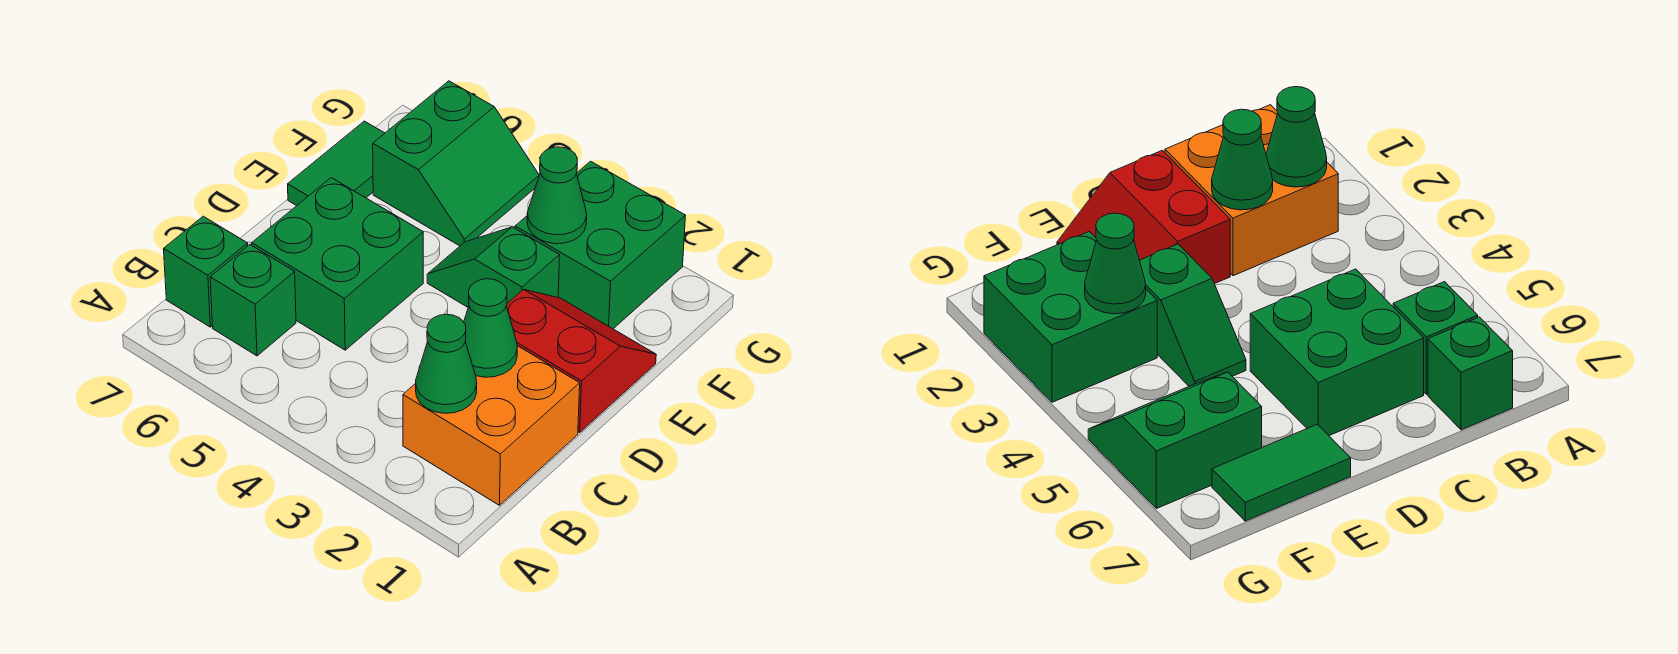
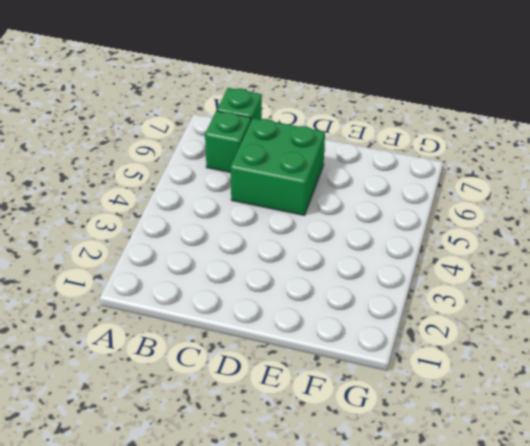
none -> orange 2x2 brick [403,346,580,505]
none -> red 2x2 slope [507,289,656,432]
none -> green 1x2 slope [427,227,560,307]

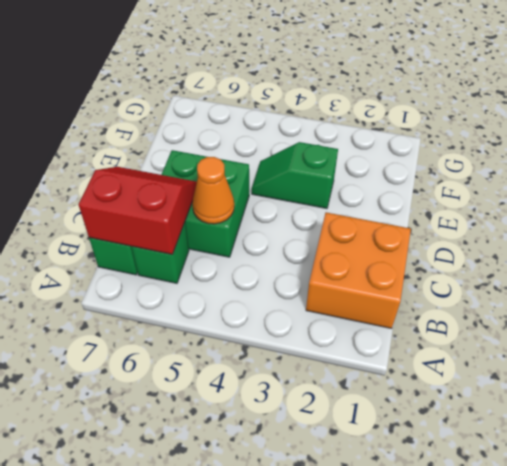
red 2x2 slope [79,167,197,255] -> red 2x2 slope moved to [507,289,656,432]
orange 1x1 cone [192,157,234,224] -> none
none -> green 1x2 tile [288,121,385,206]
none -> green 2x2 brick [515,161,686,329]
none -> green 2x2 slope [373,81,539,246]

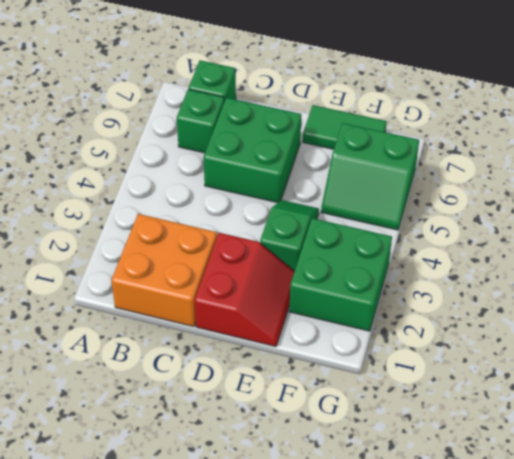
none -> green 1x1 cone [416,314,477,413]
none -> green 1x1 cone [464,279,517,377]
none -> green 1x1 cone [527,147,587,244]

